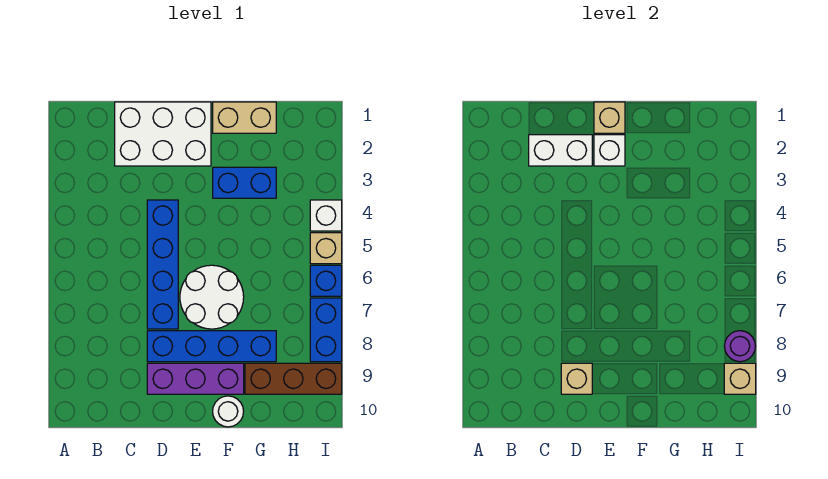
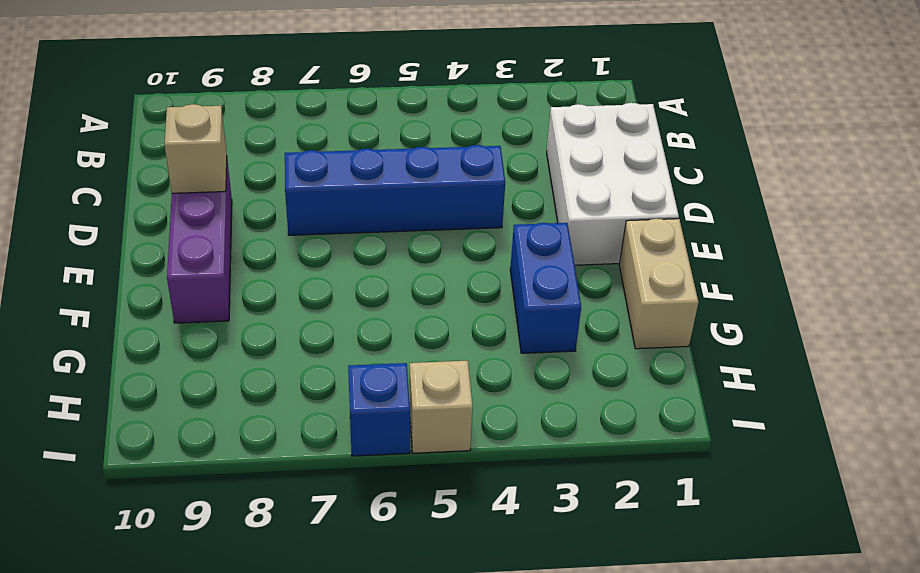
none -> blue 1x4 brick [147,331,276,362]
none -> white 2x2 round brick [180,265,244,329]
none -> white 1x1 round brick [213,396,244,427]

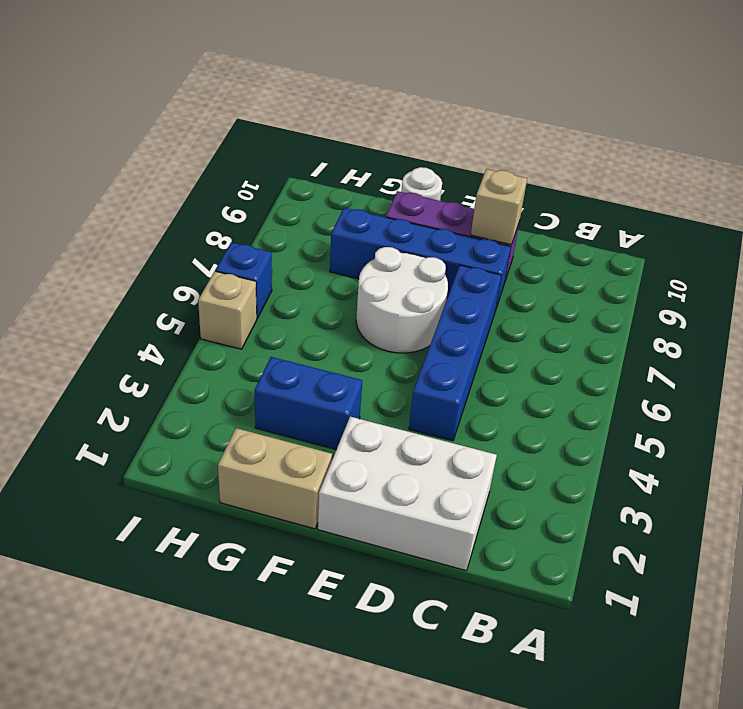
none -> brown 1x3 brick [245,363,342,394]
none -> white 1x1 brick [310,200,342,231]
none -> blue 1x2 brick [310,298,342,362]

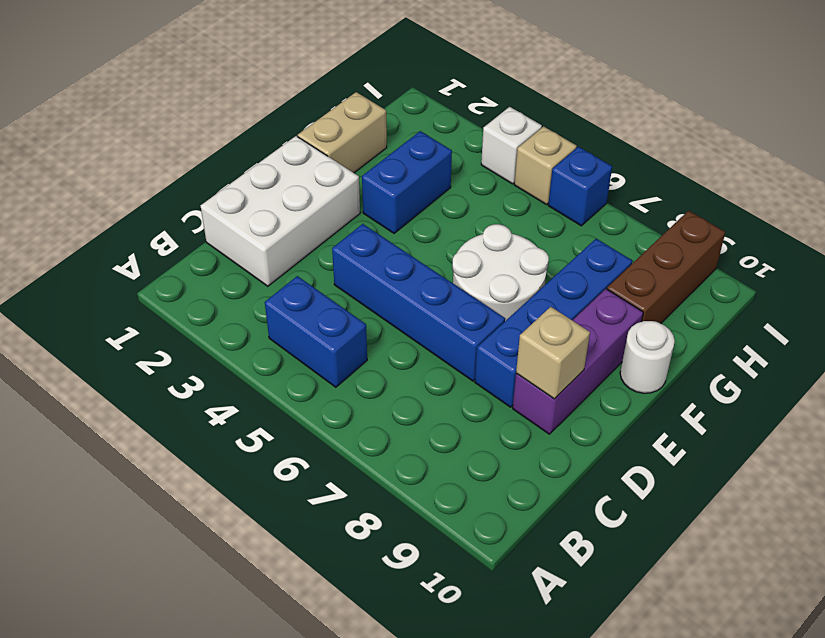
blue 1x2 brick [265,276,367,387] -> blue 1x2 brick moved to [310,298,342,362]
none -> white 1x2 brick [529,135,592,166]
none -> tan 1x1 brick [594,102,625,133]
none -> white 1x1 brick [594,135,625,166]

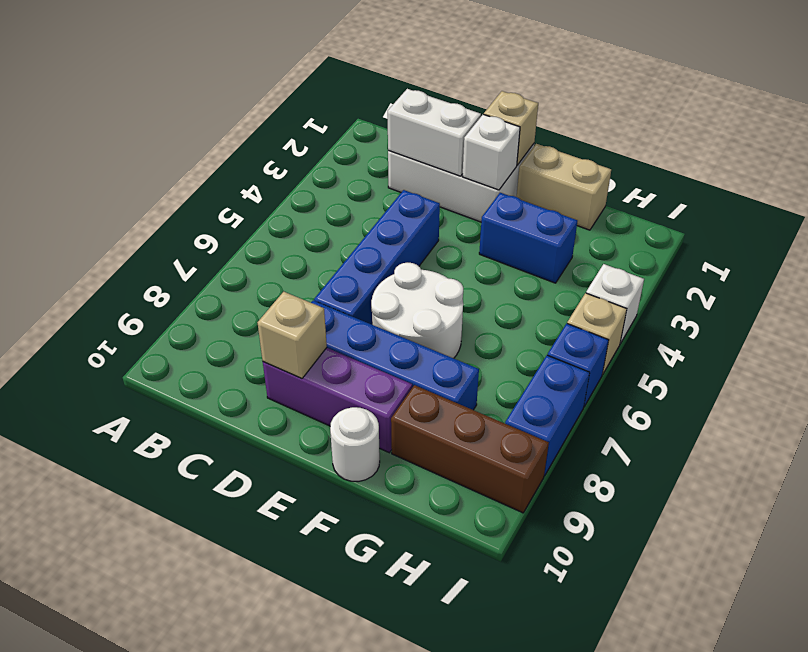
none -> purple 1x1 round brick [724,331,755,362]
none -> tan 1x1 brick [724,363,756,394]

